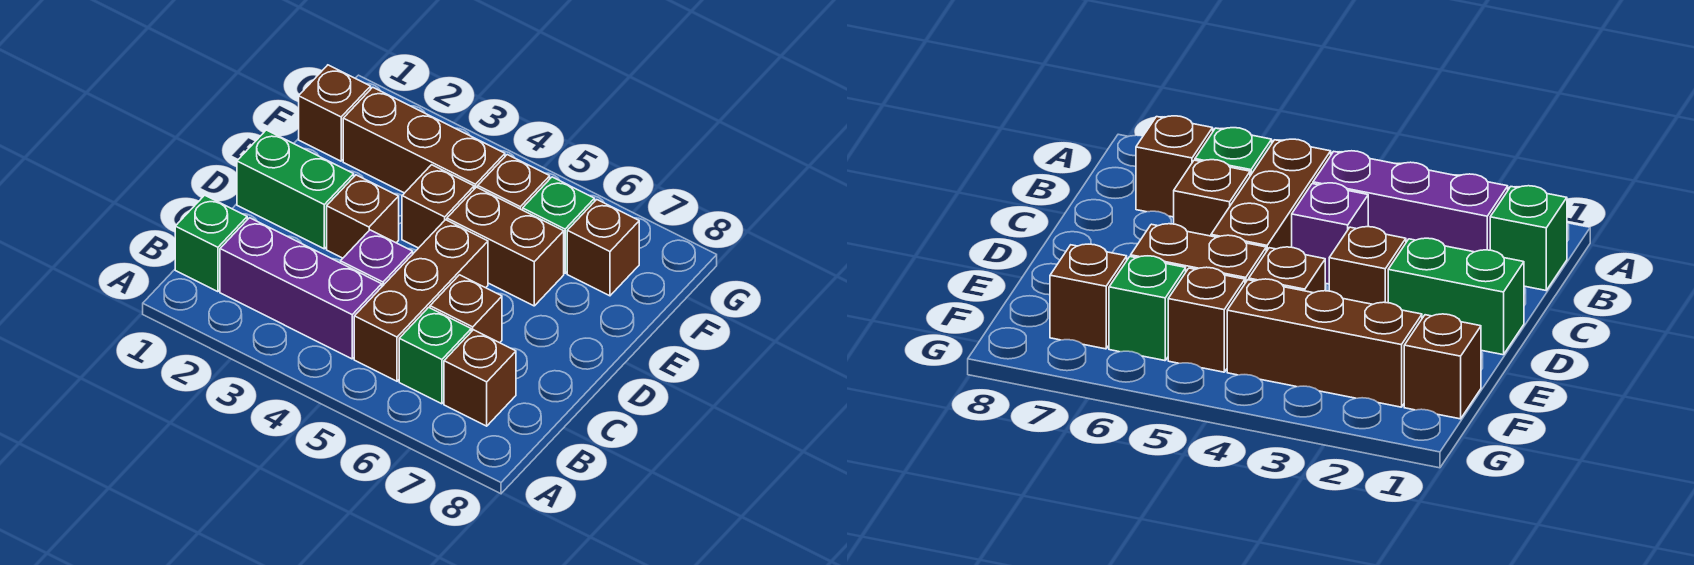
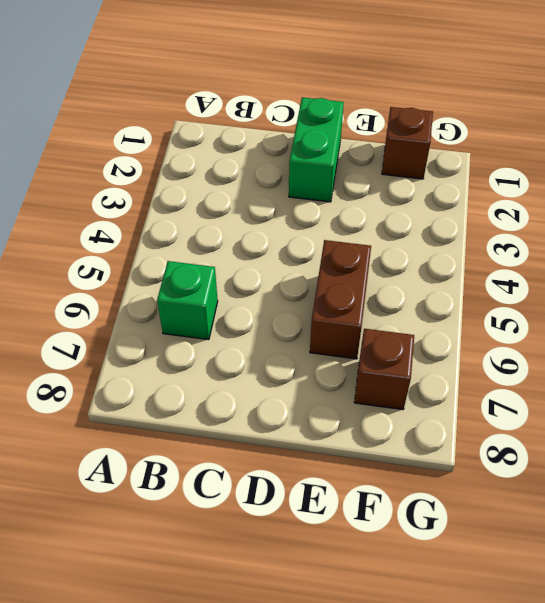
none -> green 1x1 brick [175,195,247,292]
none -> purple 1x3 brick [220,218,382,359]
none -> brown 1x3 brick [354,220,488,381]

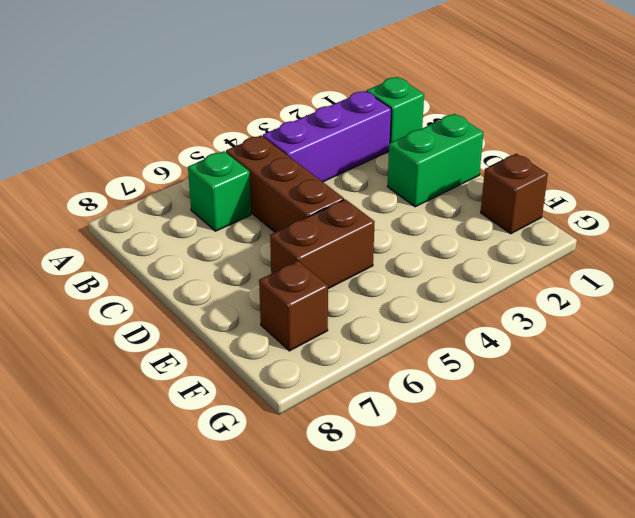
none -> brown 1x1 brick [444,330,516,426]
none -> purple 1x1 brick [341,230,413,286]
none -> brown 1x1 brick [430,275,502,343]

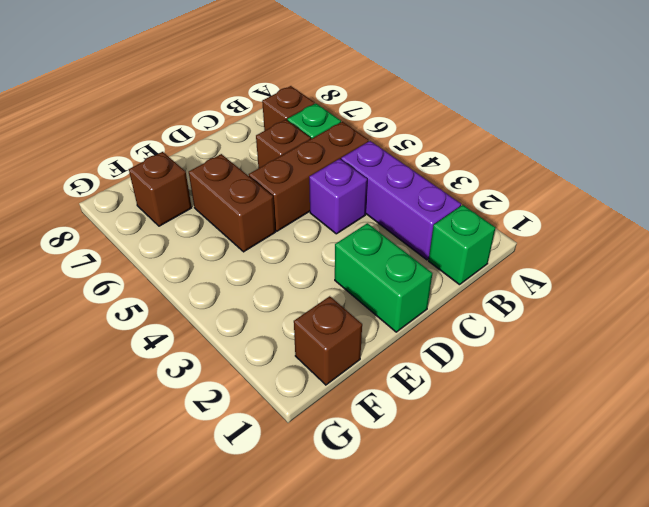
none -> brown 1x1 brick [327,175,399,258]
none -> brown 1x1 brick [402,165,474,248]
none -> brown 1x3 brick [343,87,505,193]

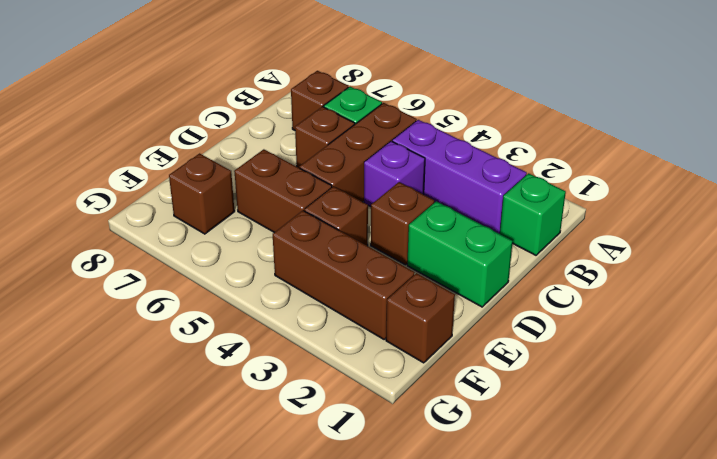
none -> brown 1x1 brick [478,155,550,210]
none -> green 1x1 brick [523,177,595,273]

